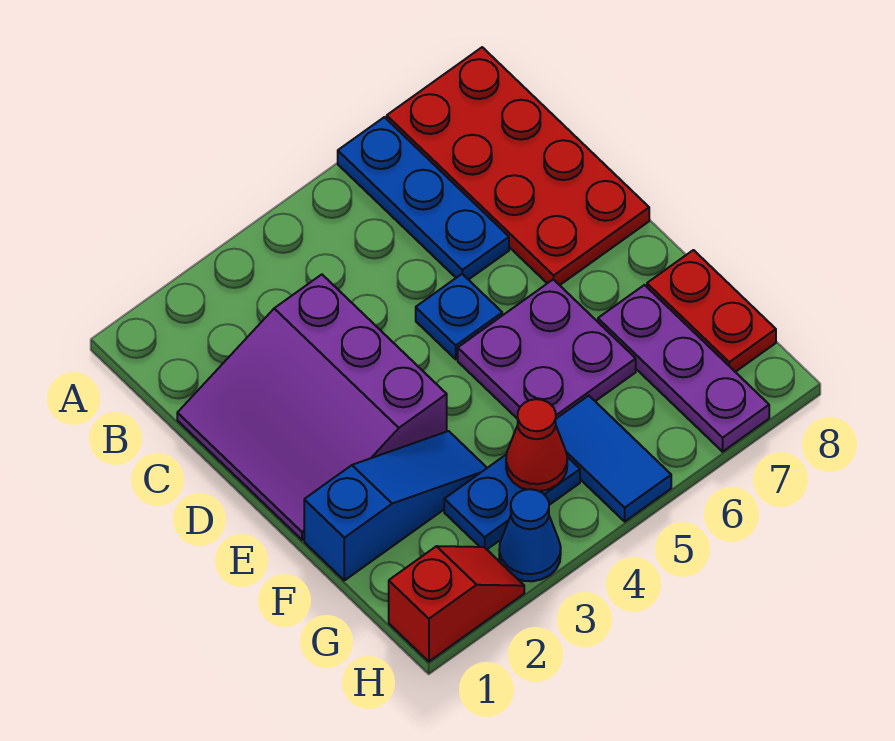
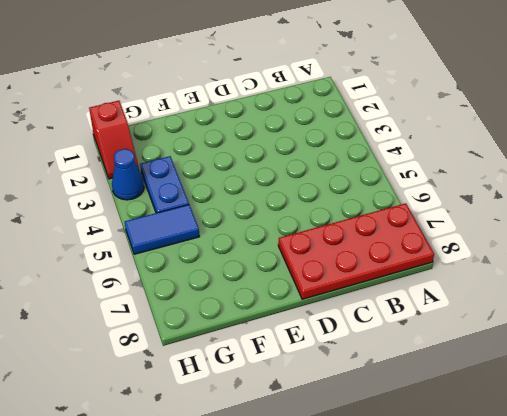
none -> blue 1x3 plate [338,117,509,280]
none -> purple 3x3 slope [177,274,447,540]
none -> blue 1x1 plate [416,274,502,359]

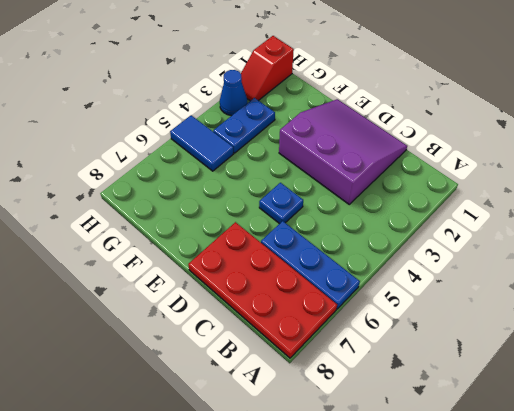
none -> purple 2x2 plate [458,279,636,419]
none -> blue 1x3 slope [304,431,487,580]
none -> purple 1x3 plate [598,285,769,452]

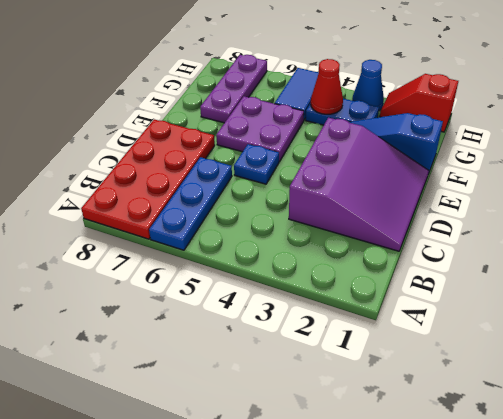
none -> red 1x2 plate [647,250,776,372]

